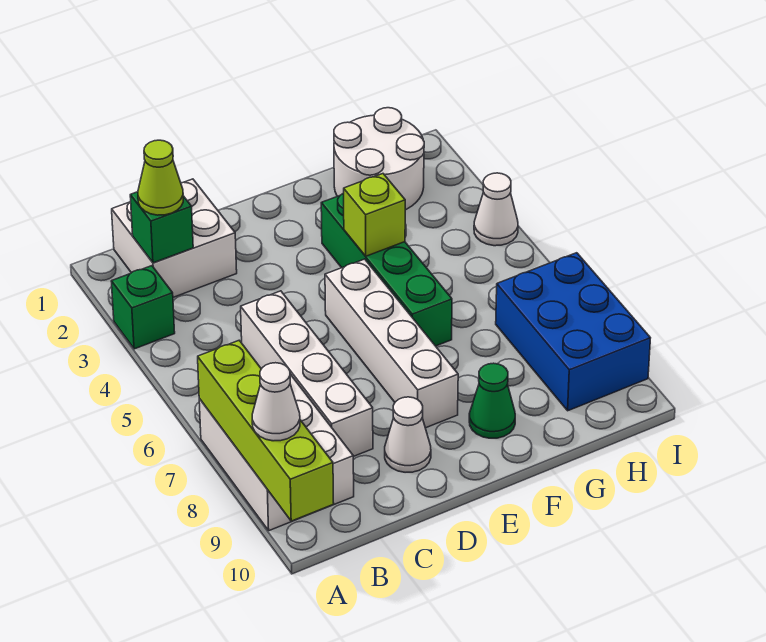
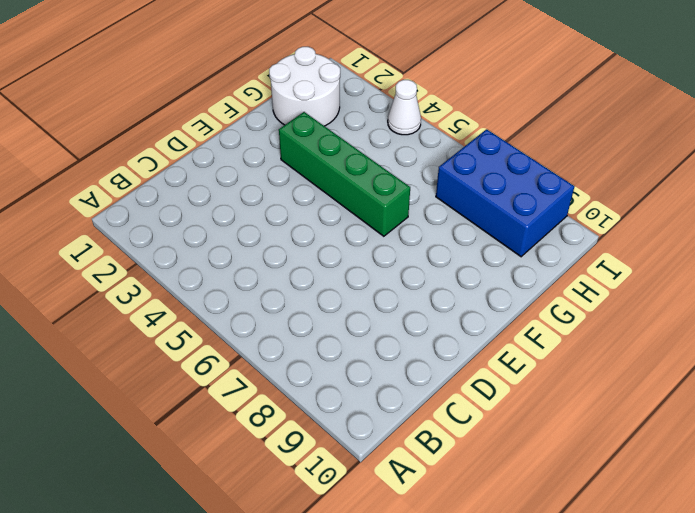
none -> green 1x1 brick [111,266,175,349]
none -> white 2x3 brick [199,374,354,531]
none -> white 2x2 brick [112,179,237,297]

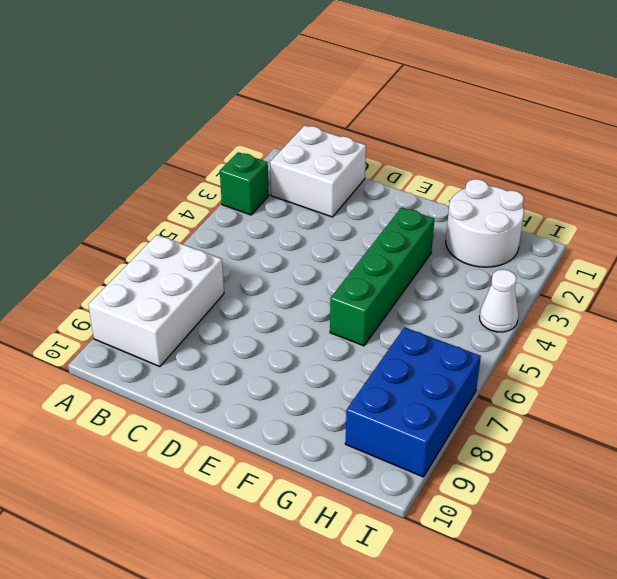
none -> white 1x4 brick [241,291,373,457]
none -> white 1x1 cone [385,397,431,472]
none -> white 1x4 brick [325,259,458,428]

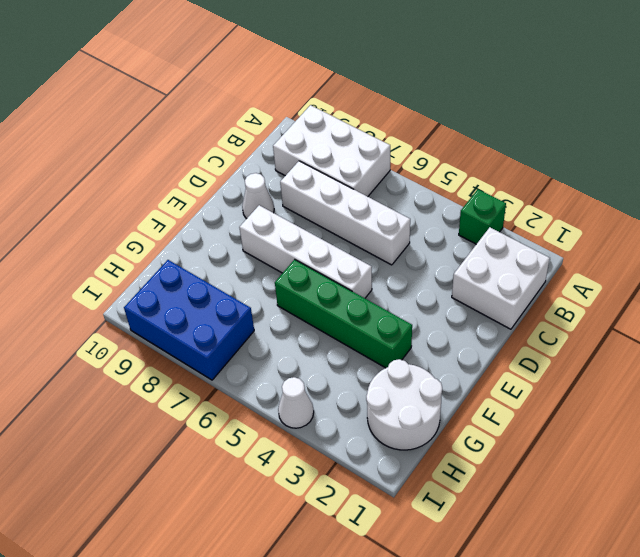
none -> green 1x1 cone [469,363,515,438]
none -> lime 1x4 brick [198,341,334,521]
none -> green 1x1 brick [130,192,193,263]

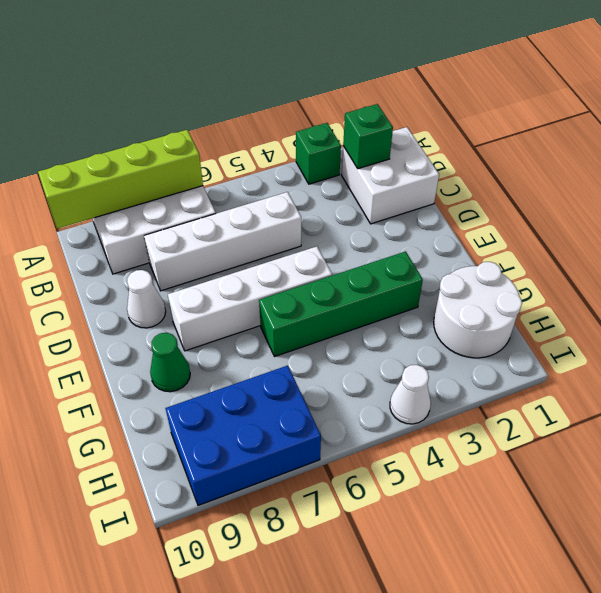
none -> lime 1x1 brick [344,174,405,256]
none -> white 1x1 cone [252,363,300,441]
none -> lime 1x1 cone [138,140,183,215]

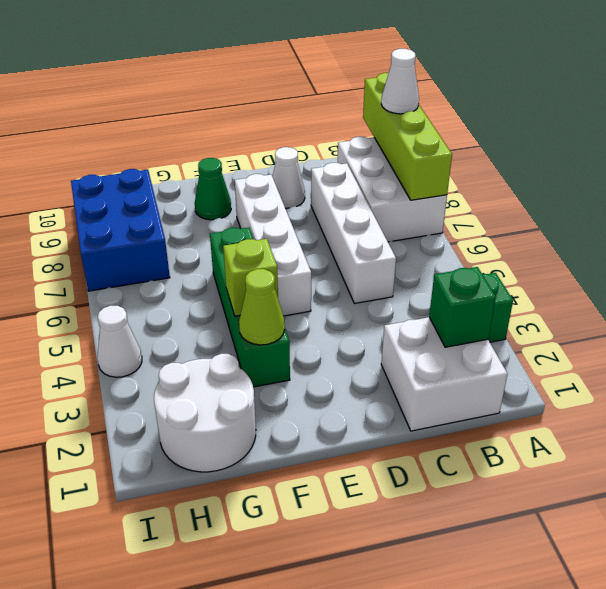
lime 1x1 cone [239,269,285,345] -> lime 1x1 cone moved to [138,140,183,215]

